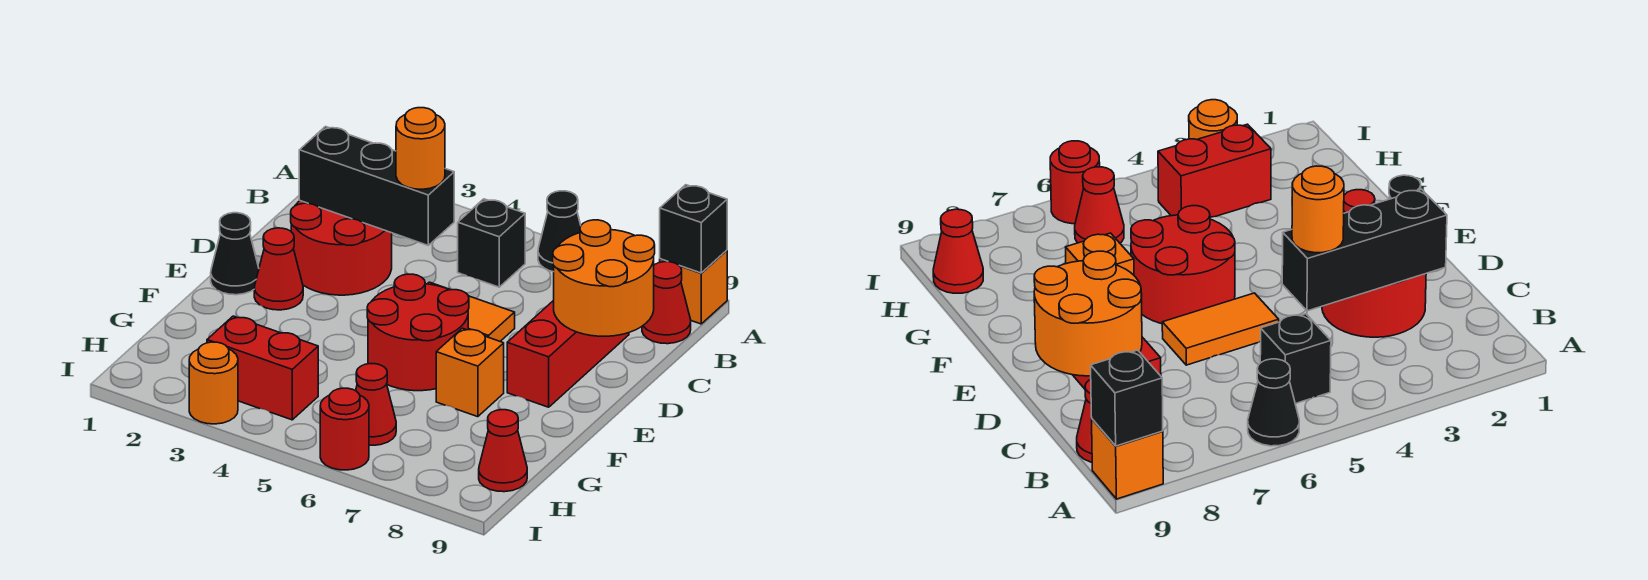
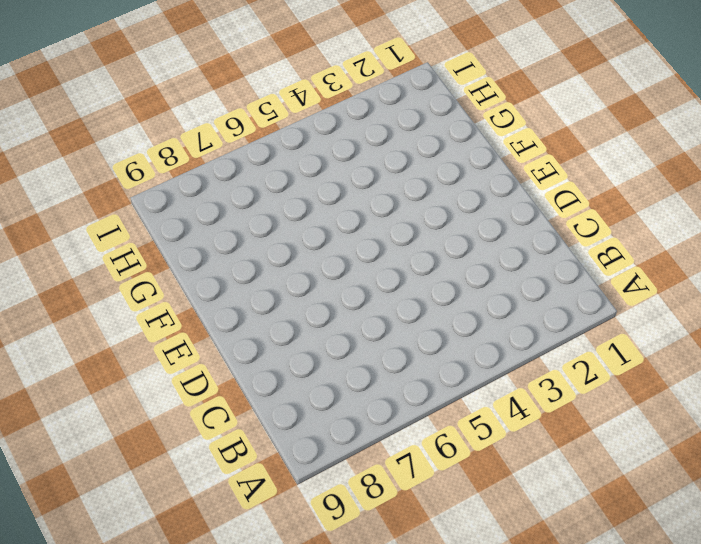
none -> black 1x1 cone [538,191,581,272]
none -> orange 1x1 brick [660,250,727,324]
none -> black 1x1 brick [458,199,525,287]

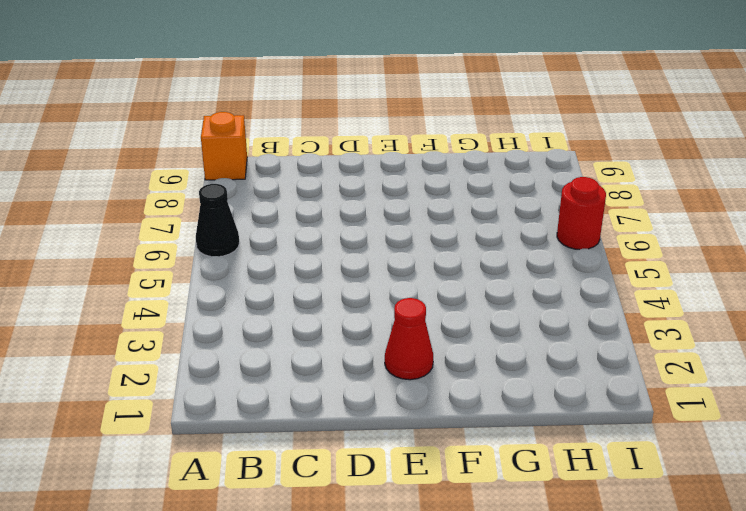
none -> black 1x1 brick [458,199,525,287]
none -> red 1x1 cone [642,262,691,344]
none -> red 2x2 round brick [291,201,392,295]

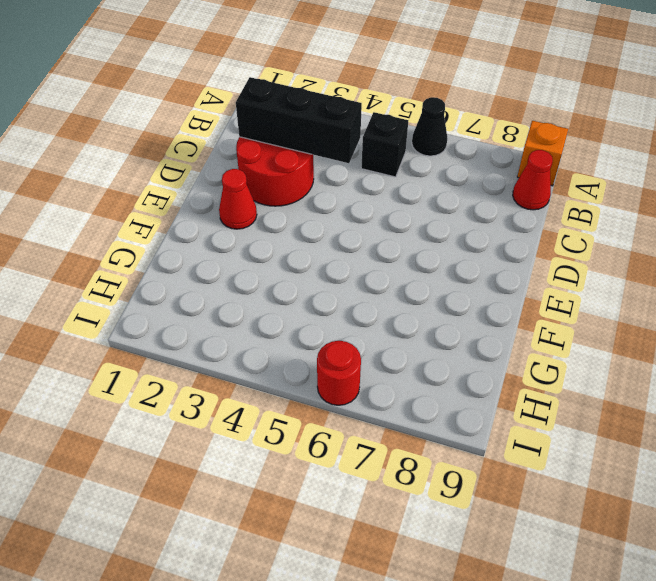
none -> red 1x3 brick [507,300,629,407]
none -> orange 1x2 tile [428,282,515,341]
none -> black 1x1 cone [211,213,259,295]

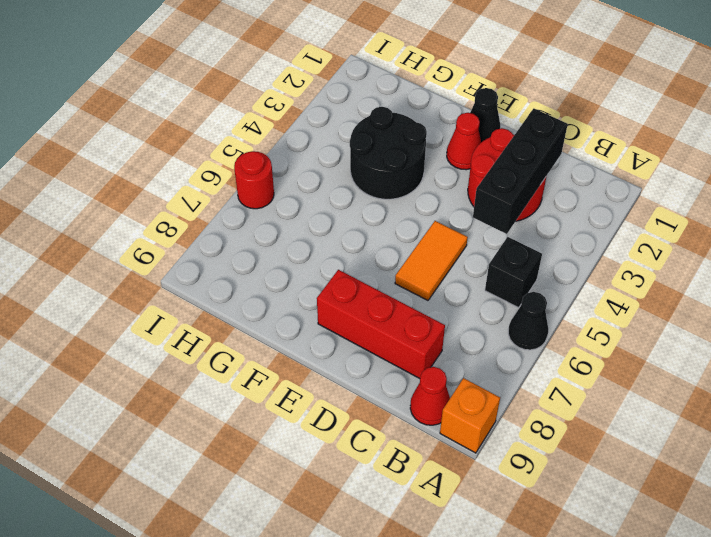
black 2x2 round brick [350,107,427,199] -> none
none -> red 2x2 round brick [367,274,469,391]
none -> orange 1x1 brick [436,328,504,417]
none -> red 1x2 brick [207,316,318,420]

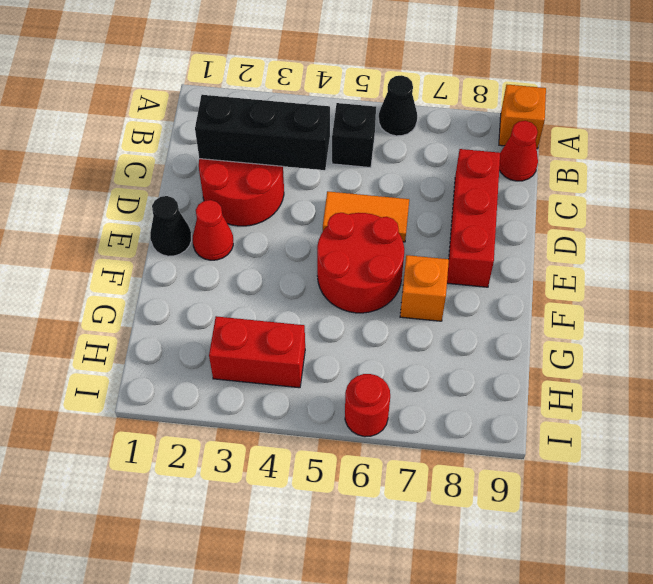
none -> red 1x1 cone [356,364,396,445]
none -> red 1x1 cone [479,410,527,492]
none -> orange 1x1 round brick [189,342,238,424]

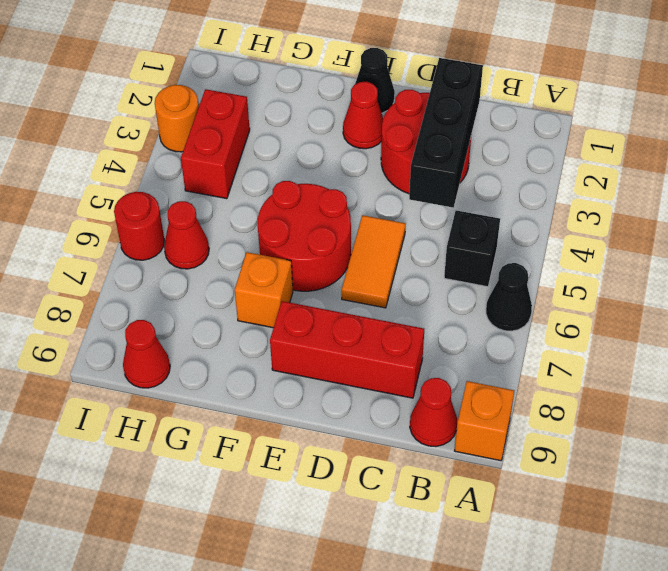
none -> black 1x1 brick [660,185,727,273]
none -> orange 2x2 round brick [553,220,655,336]
none -> orange 1x1 round brick [396,108,445,189]

